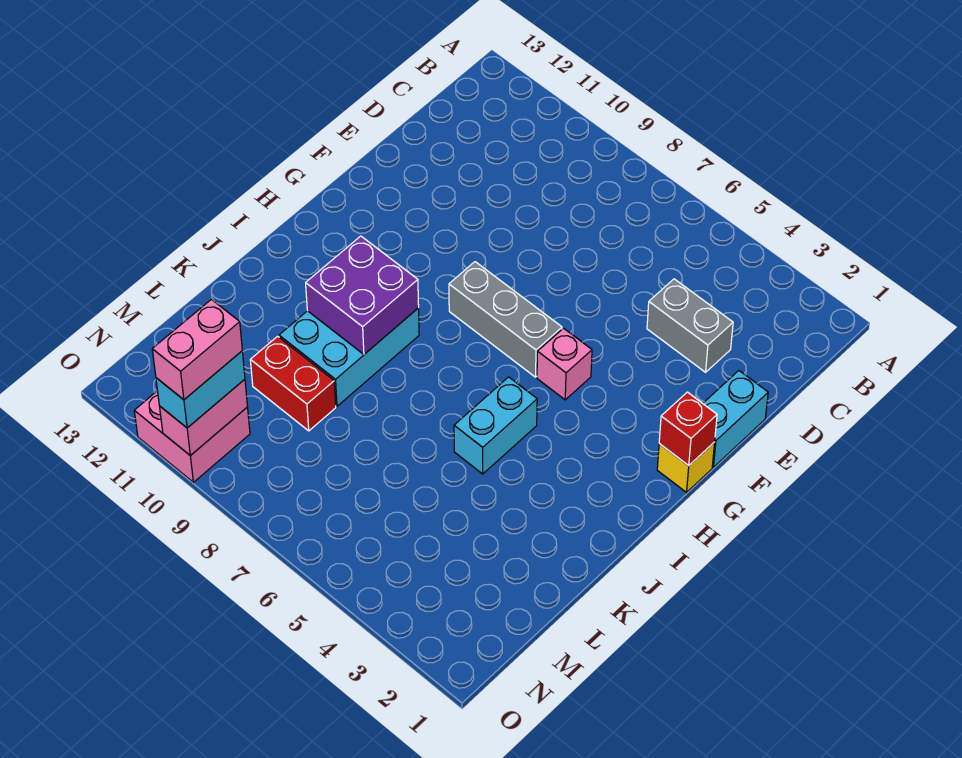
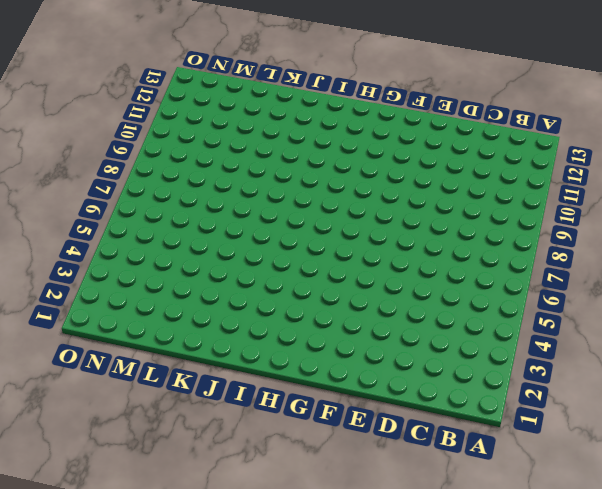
none -> grey 1x2 brick [647,279,733,372]
none -> cyan 1x2 brick [703,371,768,467]
none -> yellow 1x1 brick [657,442,715,492]

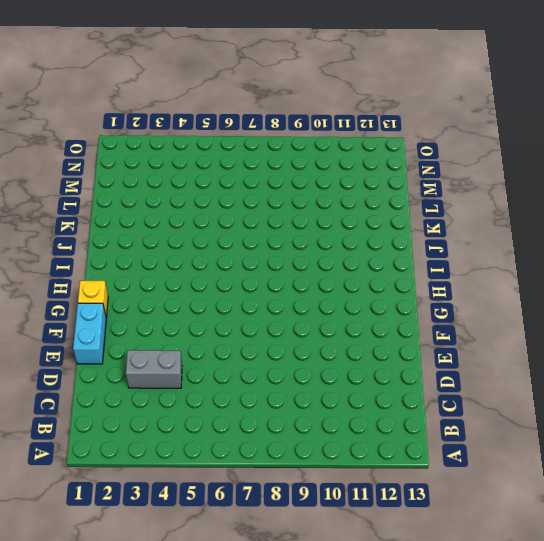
none -> pink 1x1 brick [537,328,592,400]
none -> grey 1x3 brick [449,262,562,377]
none -> cyan 1x2 brick [454,377,537,474]

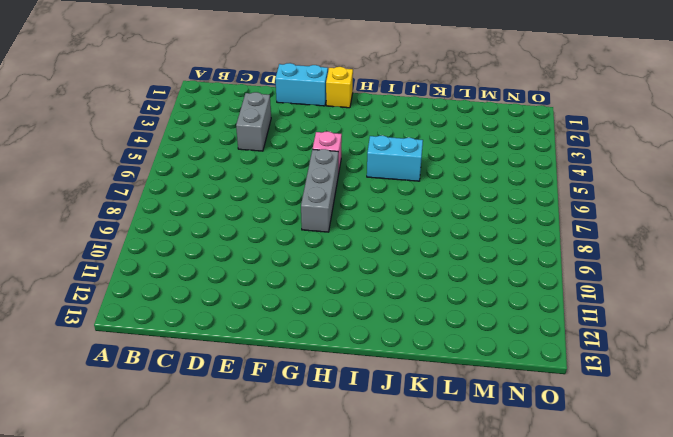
none -> cyan 2x3 brick [279,308,419,406]
none -> red 1x2 brick [250,336,336,431]
none -> pink 2x2 brick [134,391,250,482]

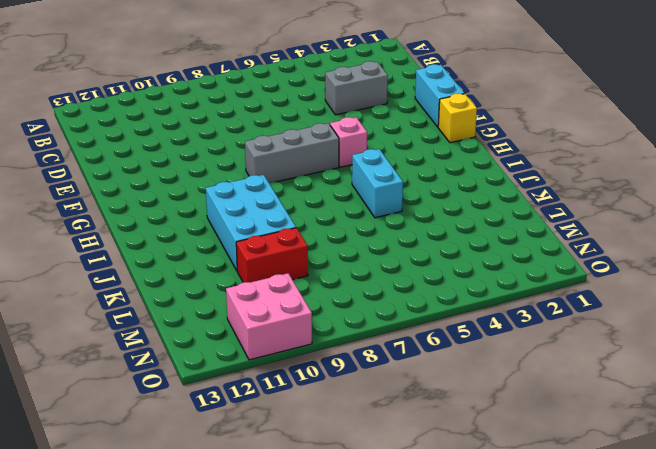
none -> red 1x1 brick [659,392,717,466]
none -> purple 2x2 brick [306,236,419,354]
none -> pink 1x2 brick [159,379,247,456]

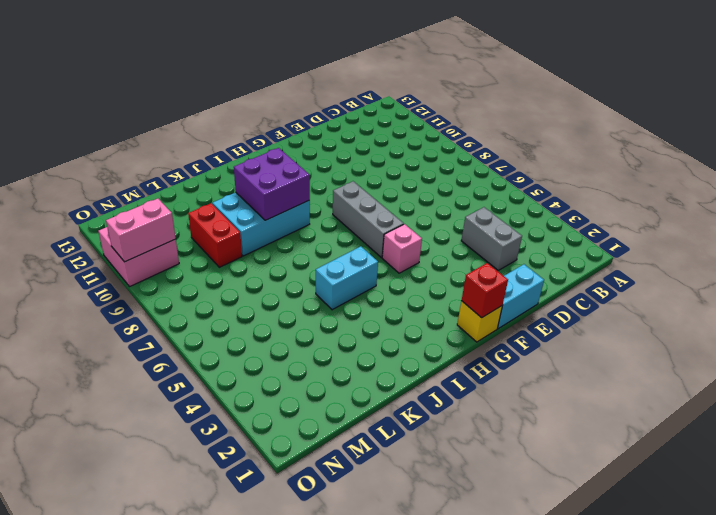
none -> cyan 1x2 brick [156,351,245,428]
none -> pink 1x2 brick [152,299,242,400]

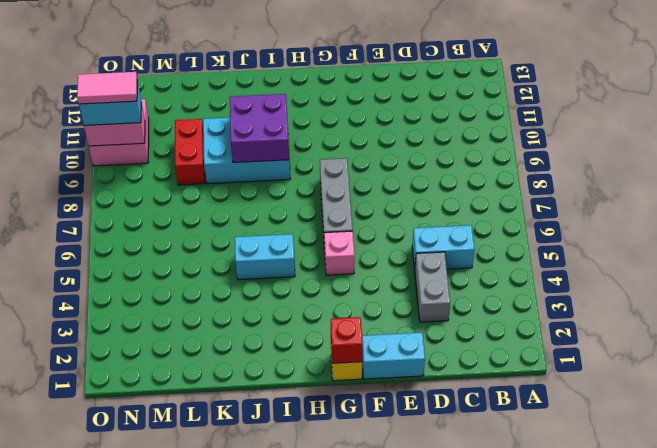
cyan 1x2 brick [412,225,475,269] -> none
pink 1x2 tile [77,72,137,104] -> pink 1x2 brick [152,299,242,400]

